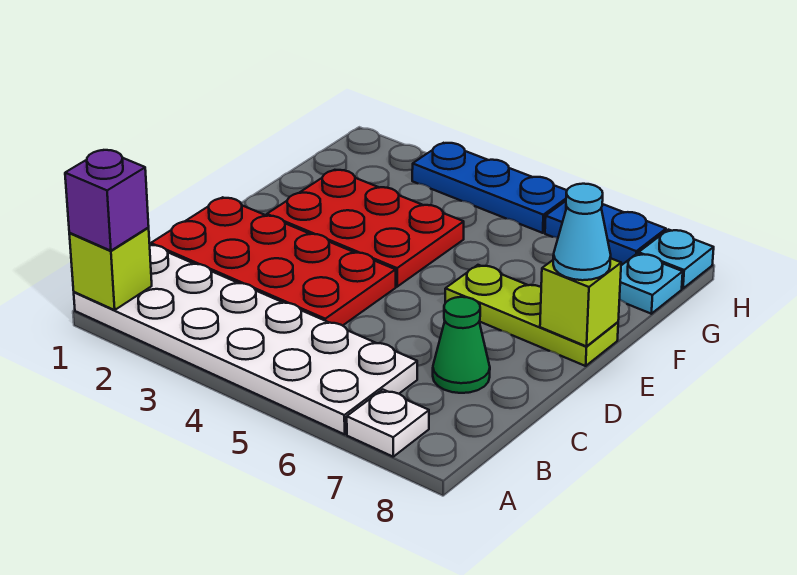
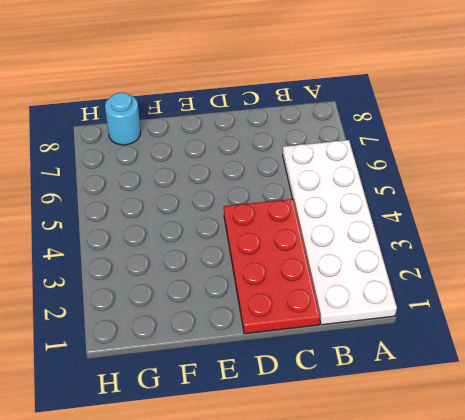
cyan 1x1 round brick [105,93,141,145] -> cyan 1x1 plate [619,254,683,314]
none -> white 1x1 plate [347,390,429,457]
none -> green 1x1 cone [433,297,490,393]
none -> red 2x3 plate [267,170,464,287]

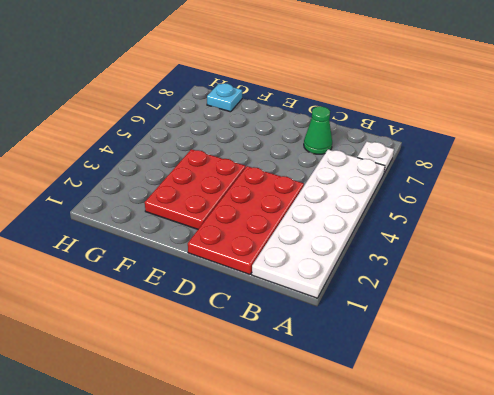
none -> lime 1x3 plate [445,265,618,366]
none -> blue 1x3 plate [412,143,567,233]
none -> blue 1x2 plate [545,201,666,265]

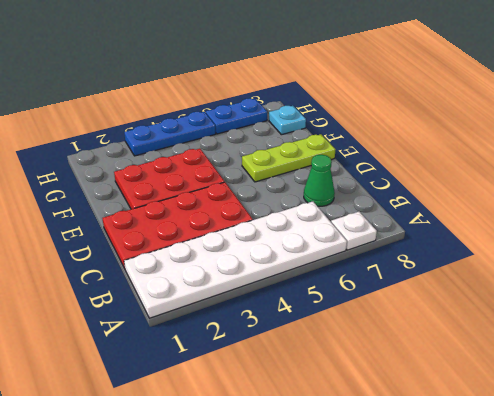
none -> cyan 1x1 plate [639,230,714,289]
none -> lime 1x1 brick [69,228,152,310]
none -> lime 1x1 brick [540,259,621,346]

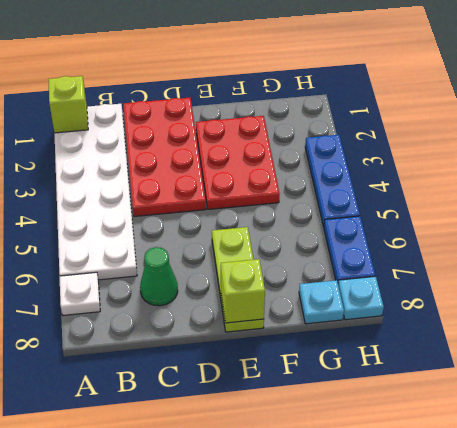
none -> purple 1x1 brick [65,150,149,251]
none -> cyan 1x1 cone [553,184,611,280]

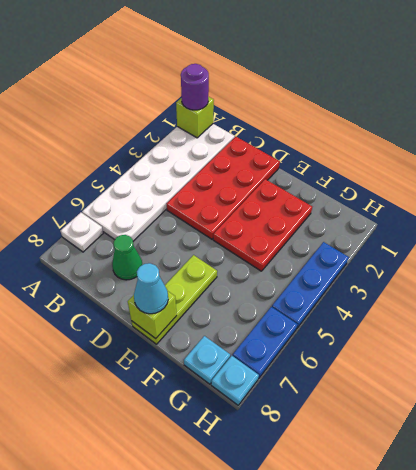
purple 1x1 round brick [181,64,209,110] -> purple 1x1 brick [65,150,149,251]

